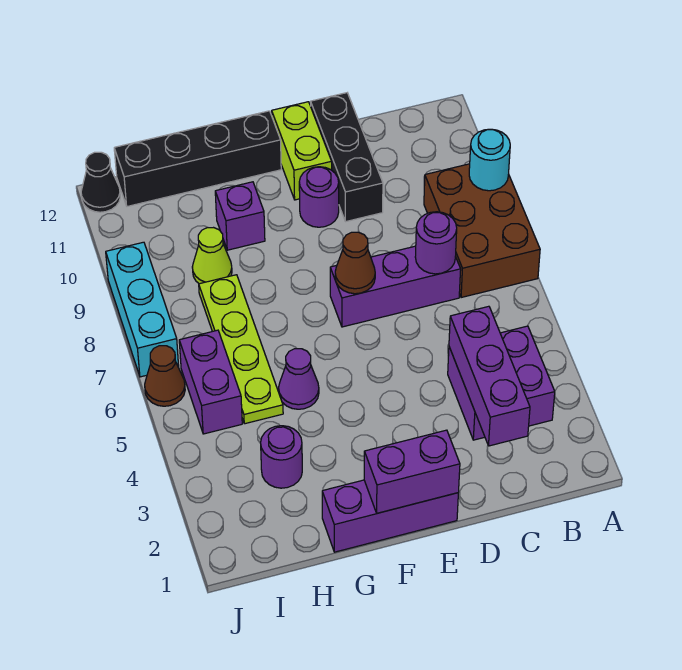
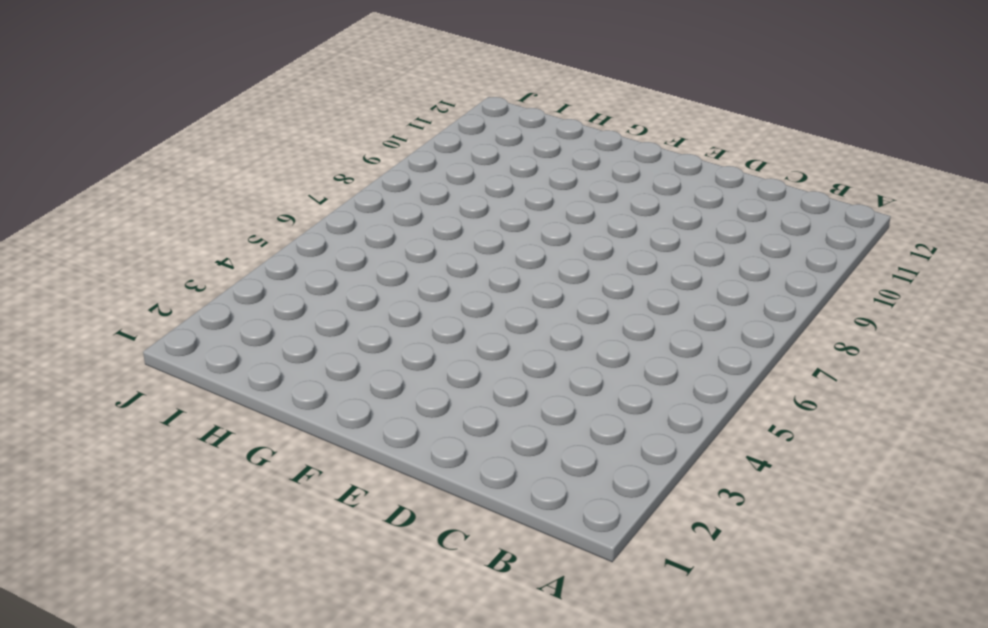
none -> brown 2x3 brick [424,164,540,298]
none -> purple 2x2 brick [448,326,555,440]
none -> purple 1x3 brick [330,246,461,327]

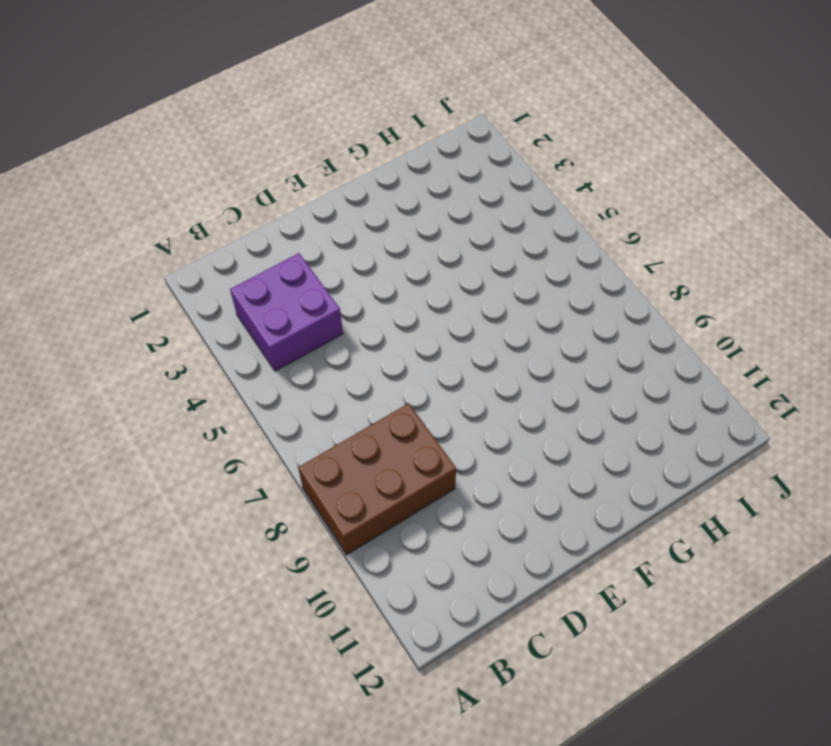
brown 2x3 brick [298,403,456,555] -> brown 2x3 brick turned to [424,164,540,298]
none -> purple 1x3 brick [330,246,461,327]
none -> black 1x3 brick [311,93,383,222]
none -> purple 1x3 brick [322,480,458,552]

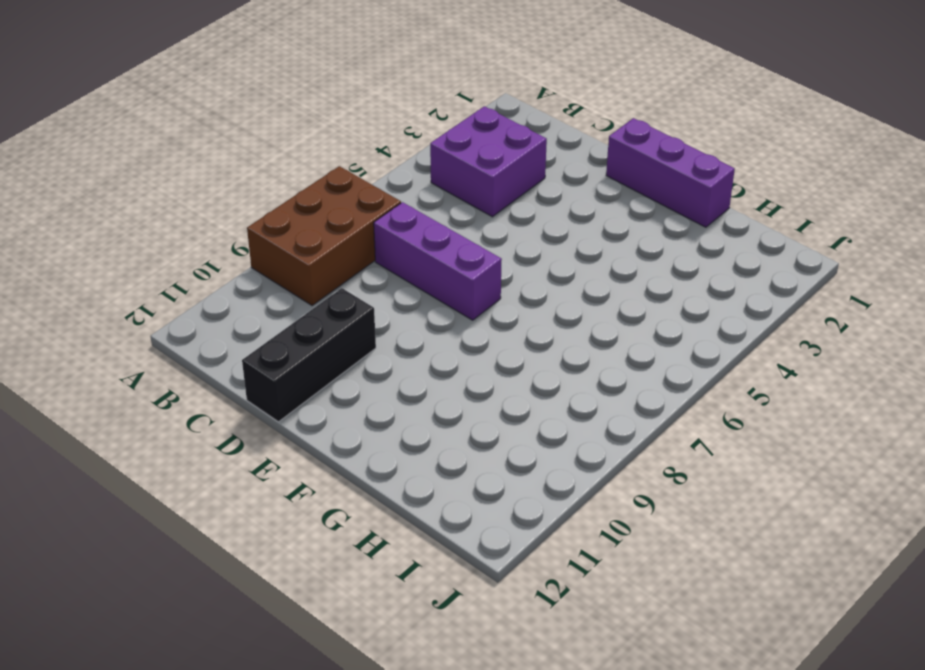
none -> purple 1x1 round brick [299,167,339,227]
none -> lime 1x2 brick [272,102,332,200]
none -> black 1x4 brick [114,111,281,206]

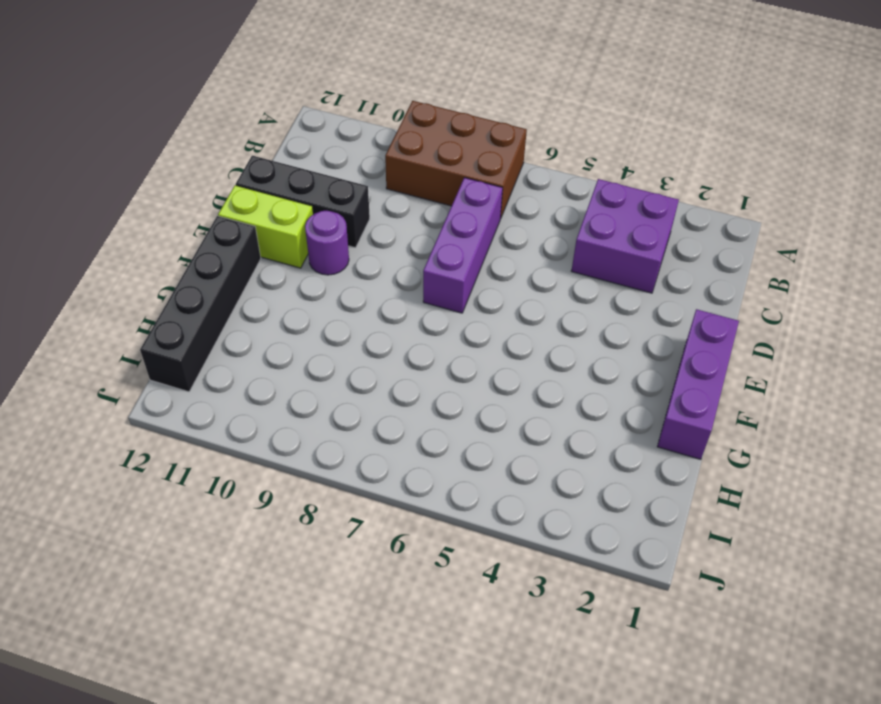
none -> purple 1x1 cone [279,349,319,409]
none -> purple 1x1 brick [215,182,265,250]
none -> purple 1x1 round brick [261,426,302,488]

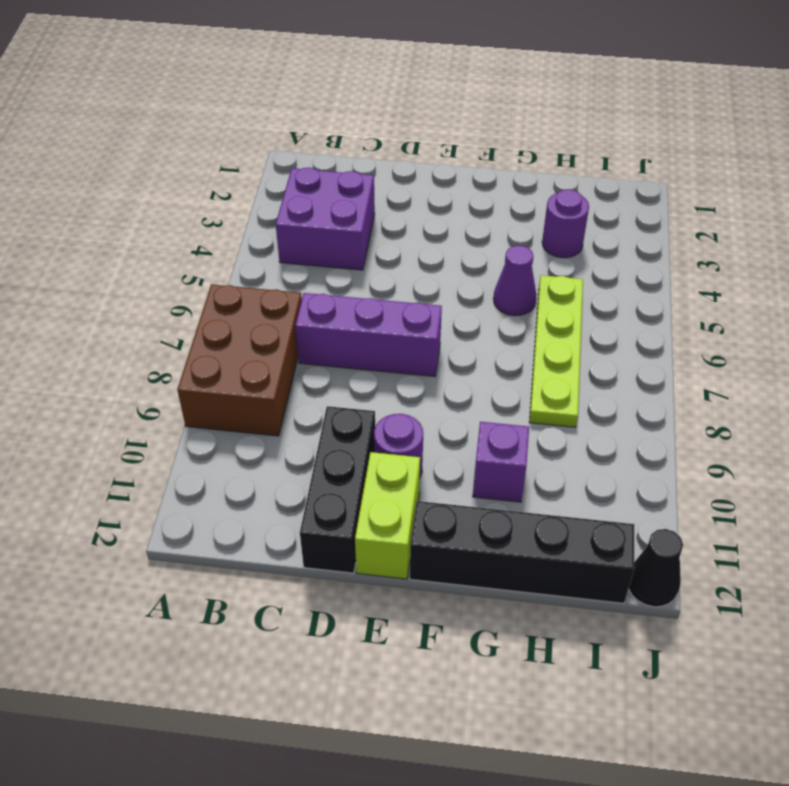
none -> purple 1x3 brick [322,480,458,552]
none -> lime 1x1 cone [192,228,232,284]
none -> purple 1x2 brick [179,330,242,434]

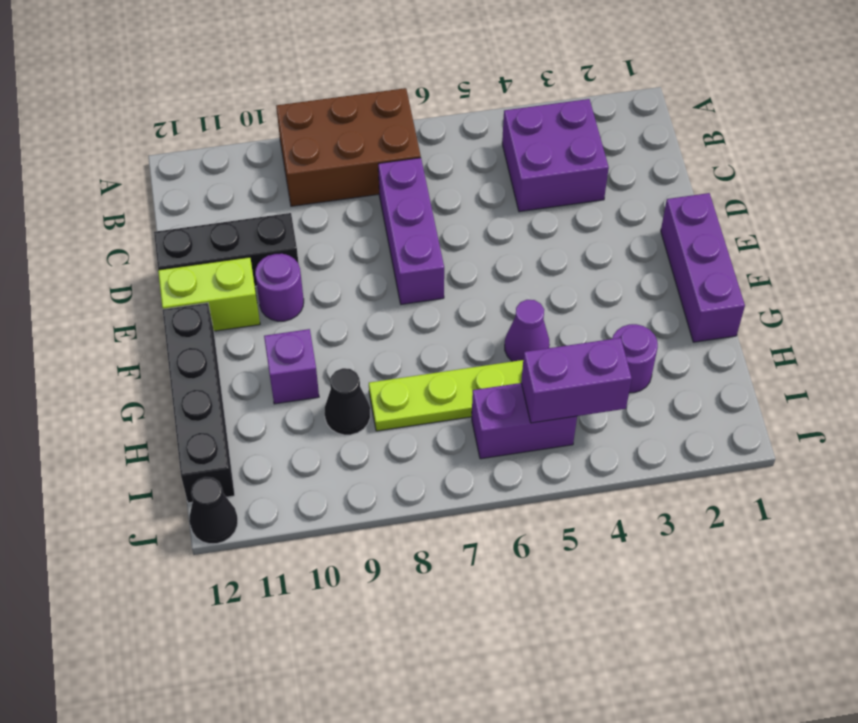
black 1x1 cone [324,368,370,435] -> lime 1x1 cone [192,228,232,284]
purple 1x2 brick [521,338,632,423] -> purple 1x2 brick turned to [364,430,460,513]
none -> brown 1x1 cone [145,346,185,406]
none -> cyan 1x3 brick [106,242,179,377]
none -> cyan 1x1 round brick [469,129,510,191]

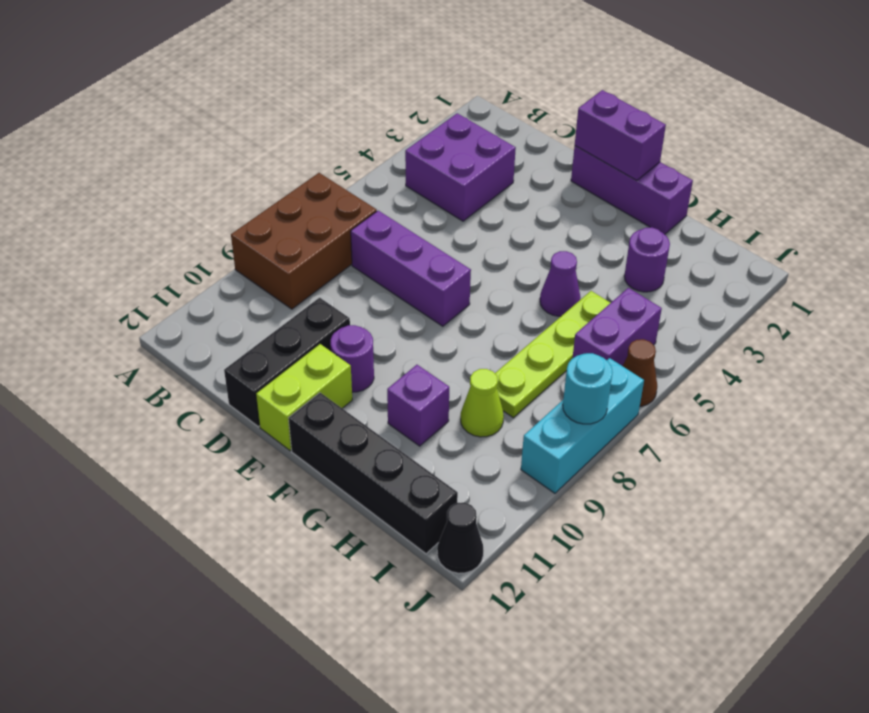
cyan 1x1 round brick [563,353,613,424] -> cyan 1x1 round brick moved to [469,129,510,191]
none -> purple 1x3 brick [449,306,530,446]
none -> purple 1x1 round brick [415,212,457,274]
none -> brown 1x1 cone [335,232,375,294]

